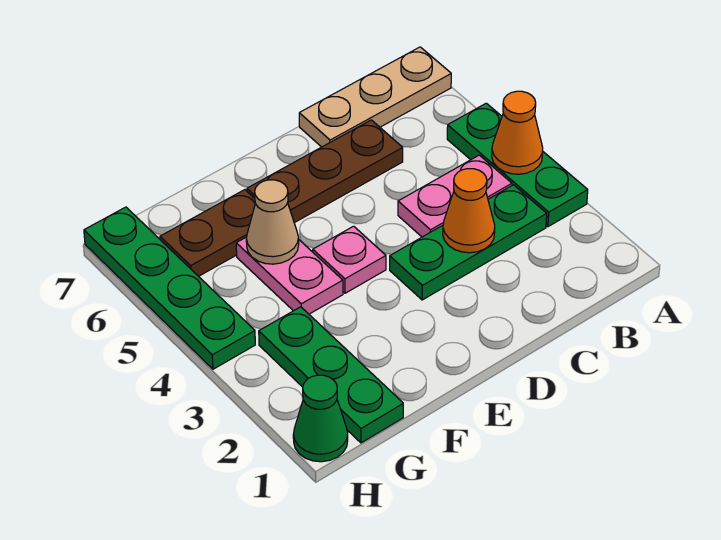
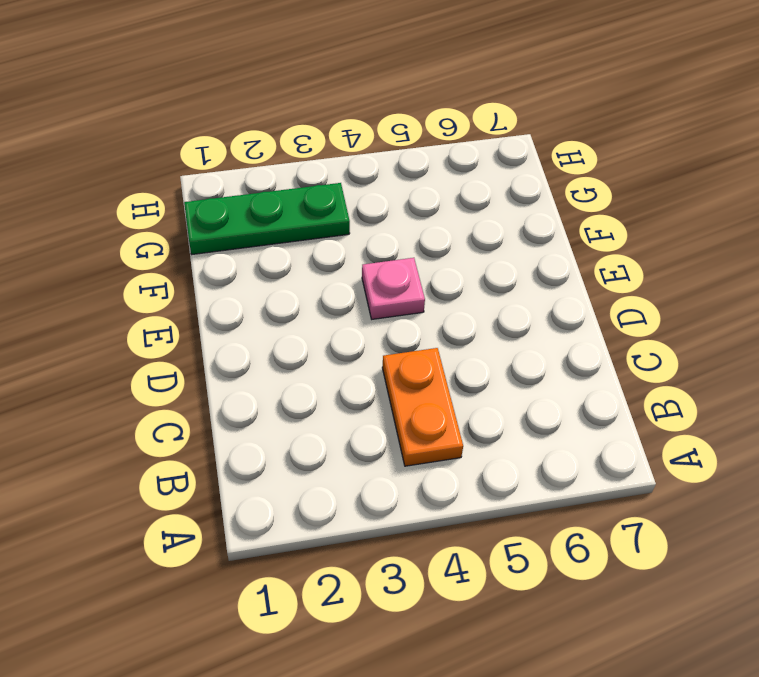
orange 1x2 plate [382,348,463,466] -> pink 1x2 plate [398,155,512,237]
none -> green 1x3 plate [447,103,588,227]
none -> tan 1x3 plate [299,47,451,147]
none -> green 1x3 plate [390,185,547,300]

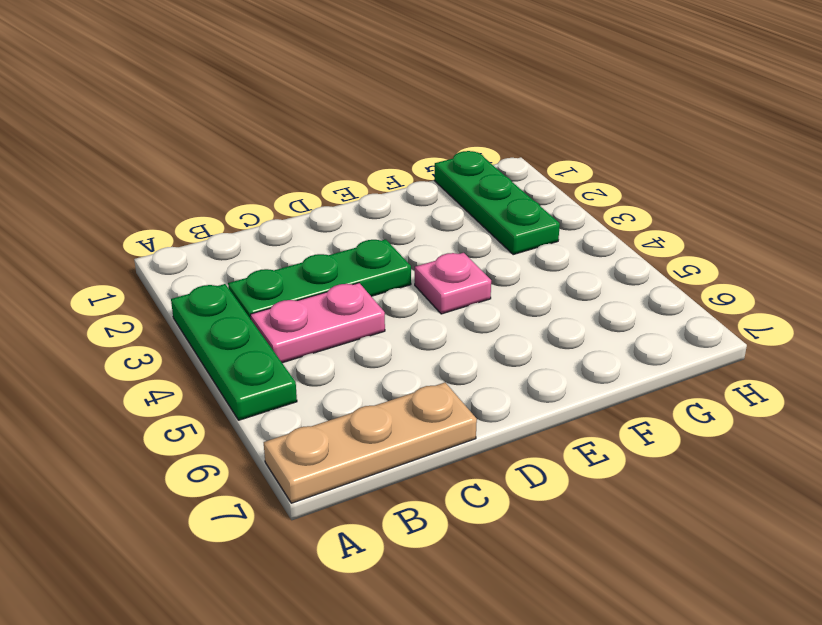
none -> brown 1x3 plate [247,120,403,223]
none -> pink 1x2 plate [236,237,343,314]
none -> brown 1x2 plate [160,190,255,276]

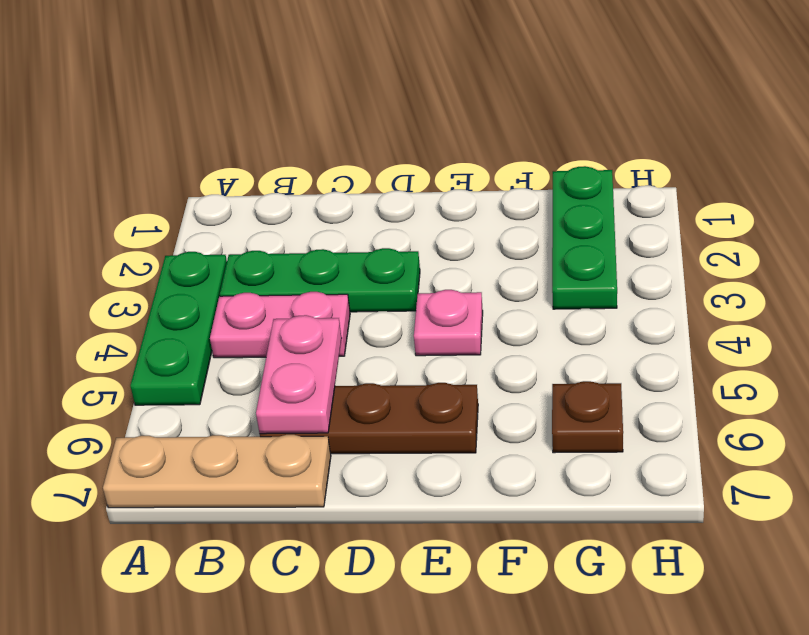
pink 1x2 plate [256,315,341,434] -> pink 1x2 plate moved to [236,237,343,314]
brown 1x1 plate [552,381,623,453] -> brown 1x2 plate [160,190,255,276]
none -> green 1x1 cone [293,375,348,462]
none -> green 1x4 plate [84,207,255,369]
none -> orange 1x1 cone [492,91,543,174]

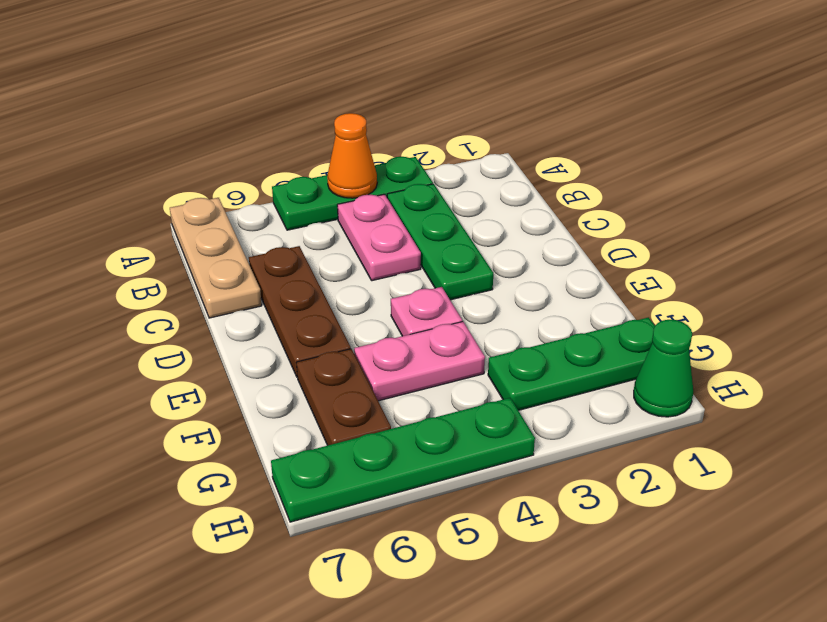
none -> orange 1x1 cone [443,169,495,253]
none -> tan 1x1 cone [246,180,299,264]

